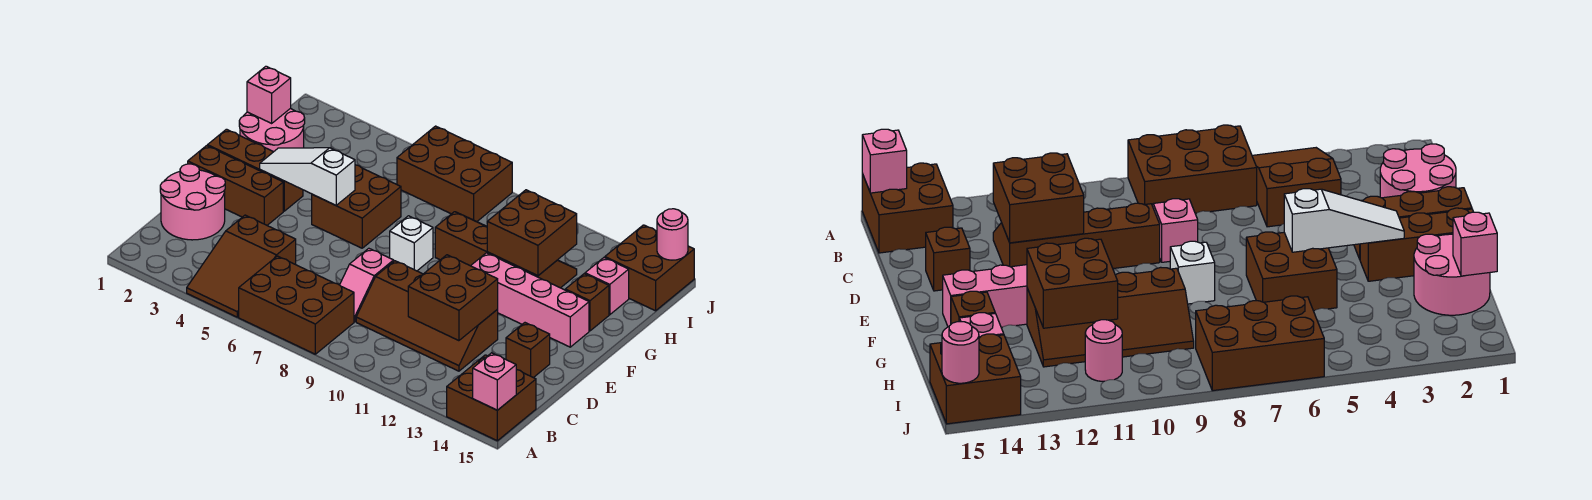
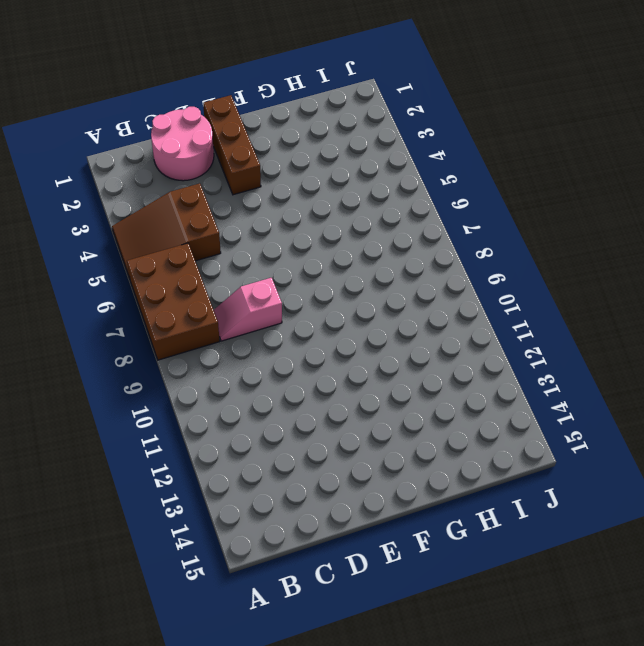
none -> brown 2x2 brick [447,355,536,441]
none -> brown 2x4 slope [356,261,498,371]
none -> brown 1x1 brick [506,323,550,378]

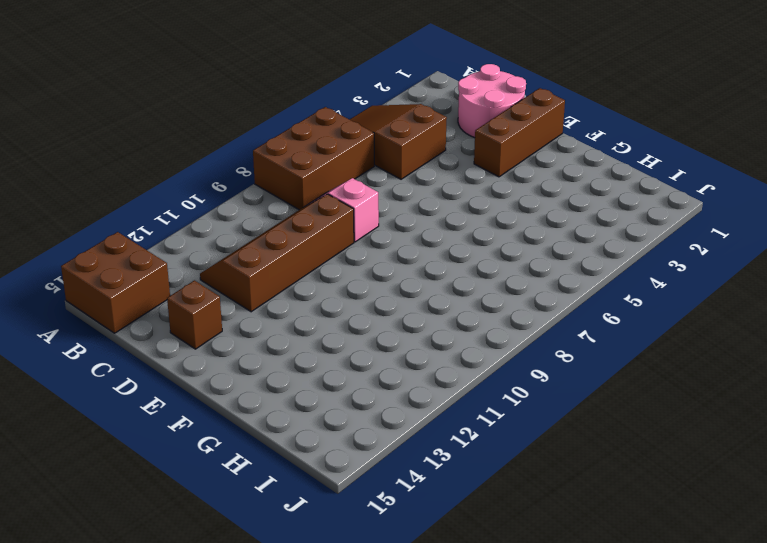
none -> brown 1x3 brick [207,129,303,211]
none -> brown 2x2 brick [312,165,401,248]
none -> white 1x1 brick [390,216,433,271]

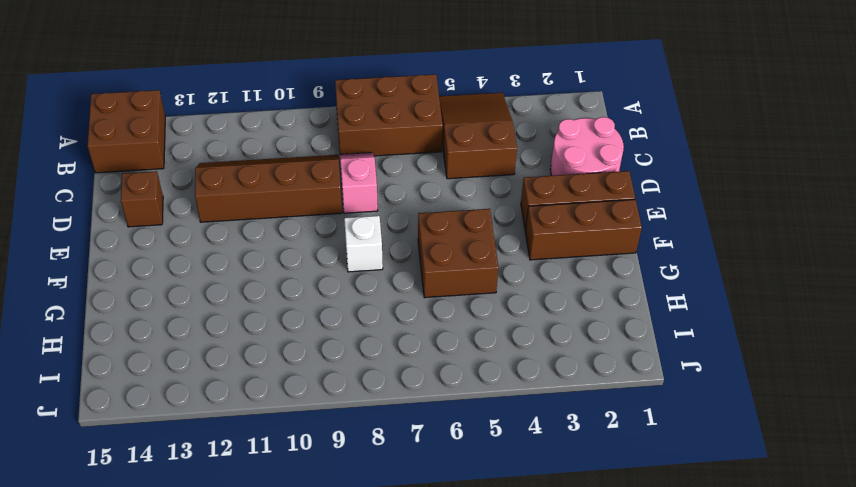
none -> pink 1x4 brick [471,253,589,347]
none -> pink 2x2 round brick [239,109,305,152]
none -> brown 2x4 slope [435,212,577,288]

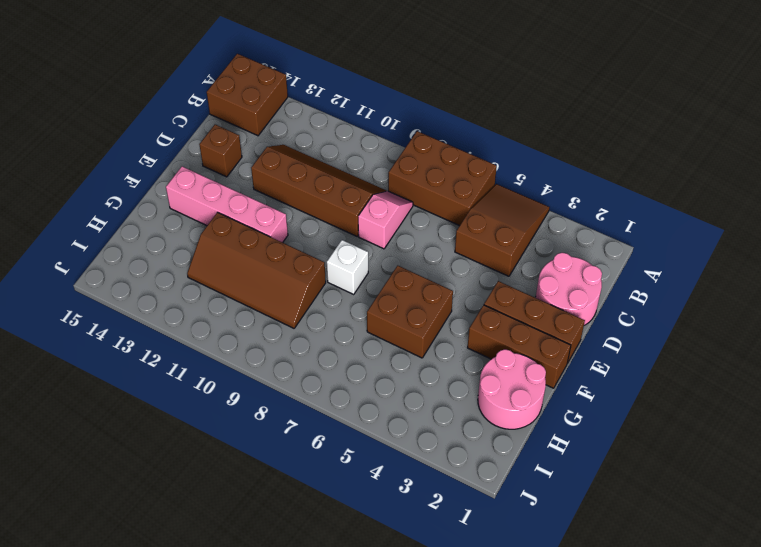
none -> brown 1x1 brick [565,274,609,331]
none -> pink 1x1 brick [585,258,629,315]
none -> brown 2x3 brick [397,126,512,222]

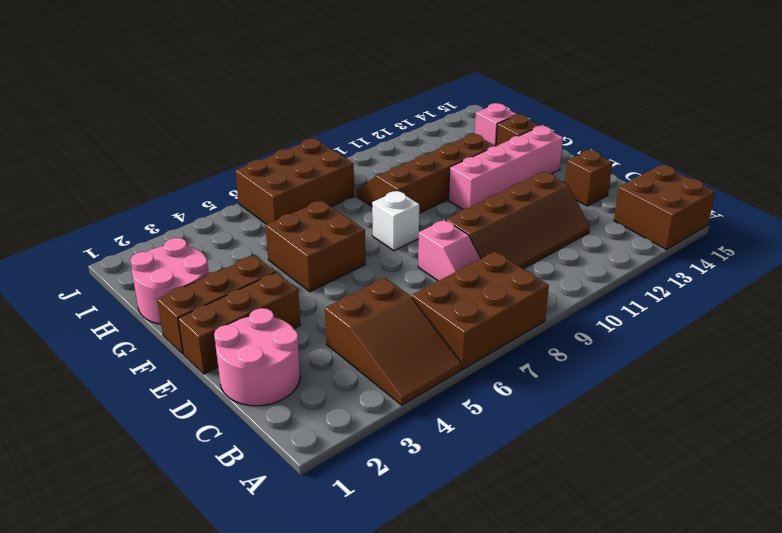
none -> pink 1x1 round brick [1085,320,1122,382]
none -> brown 2x2 brick [605,225,694,311]
none -> pink 1x1 brick [473,353,516,410]

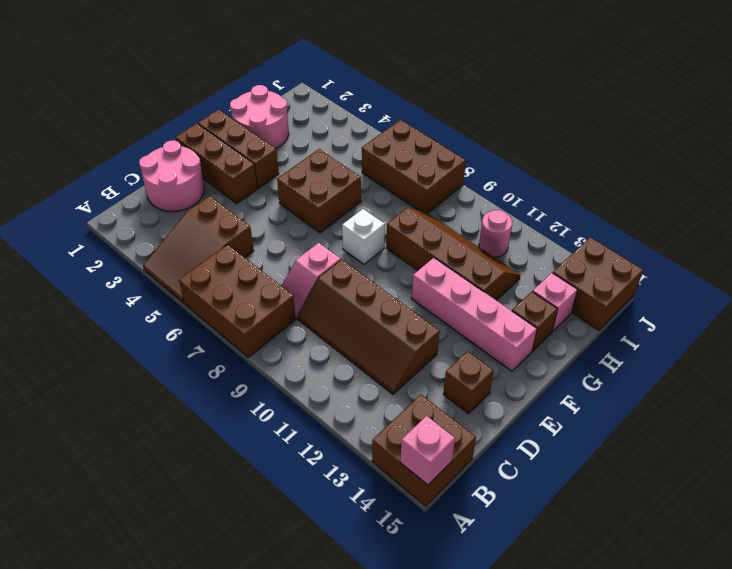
none -> brown 2x2 brick [408,255,498,341]
none -> white 1x3 slope [260,148,355,205]
none -> brown 2x2 brick [487,190,577,276]

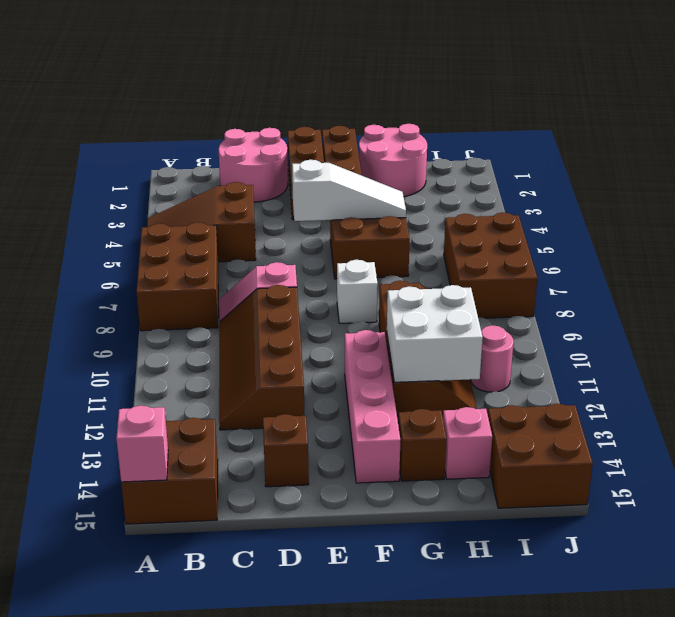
white 1x3 slope [292,160,406,221] -> white 1x3 slope turned to [260,148,355,205]
white 2x2 brick [387,285,483,382] -> brown 2x2 brick [487,190,577,276]
none -> brown 2x2 brick [408,255,498,341]
none -> pink 1x1 brick [247,66,291,123]
none -> pink 1x1 round brick [657,209,688,260]

